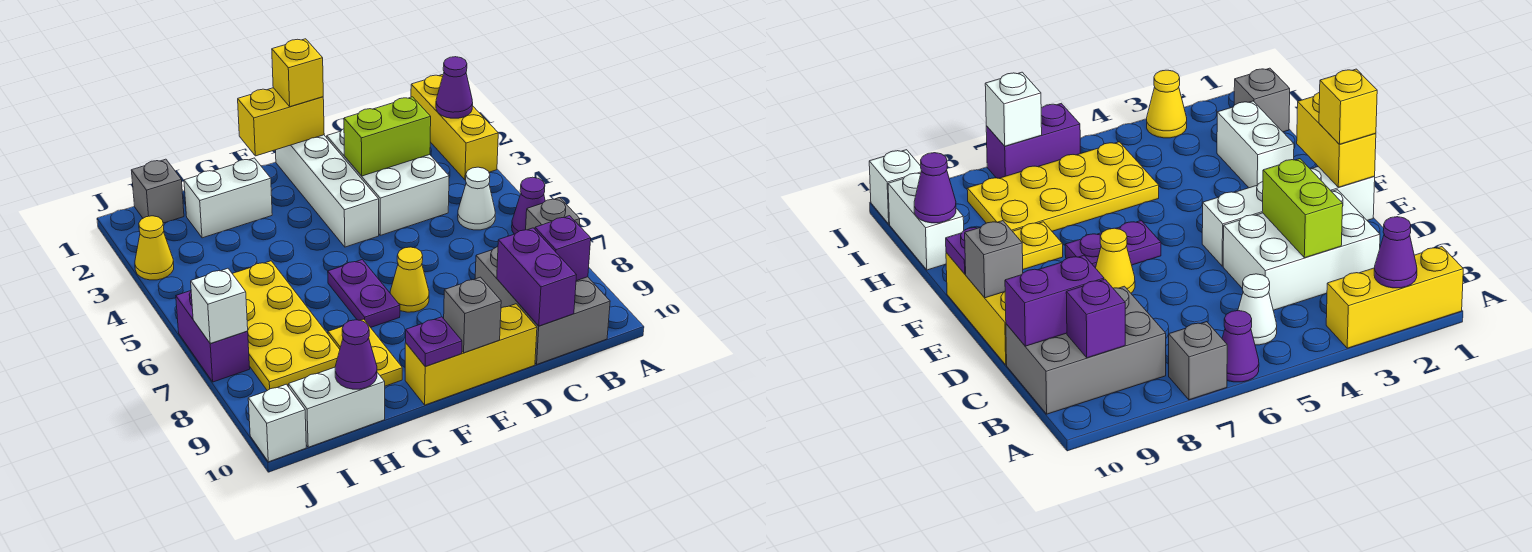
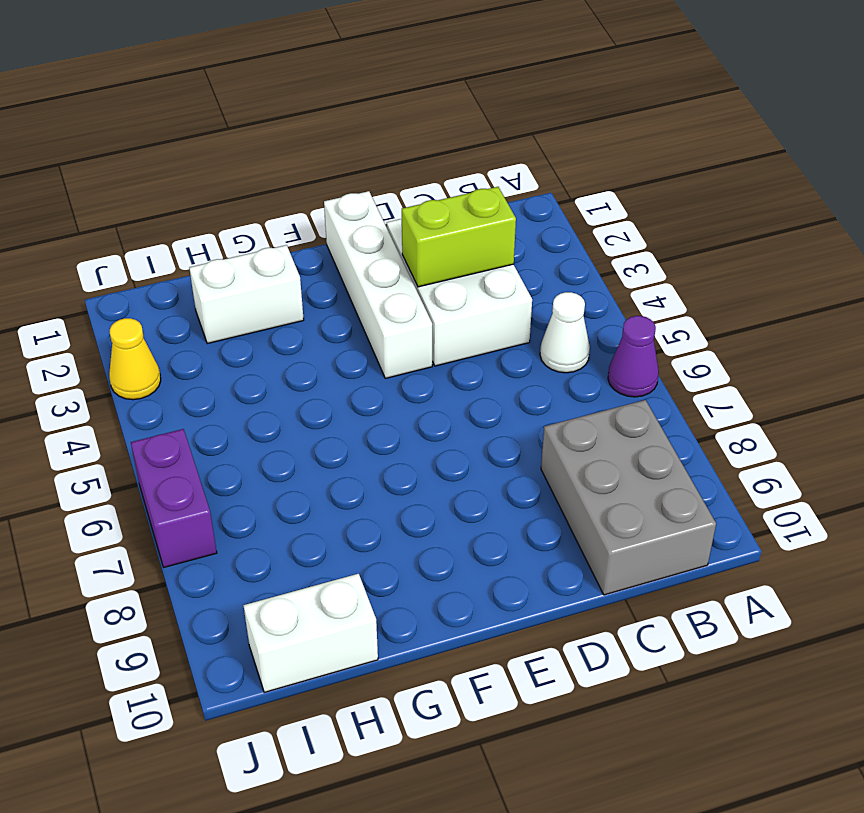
none -> yellow 1x3 brick [411,75,498,180]
none -> grey 1x1 brick [526,198,580,230]
none -> yellow 1x3 brick [405,304,537,405]

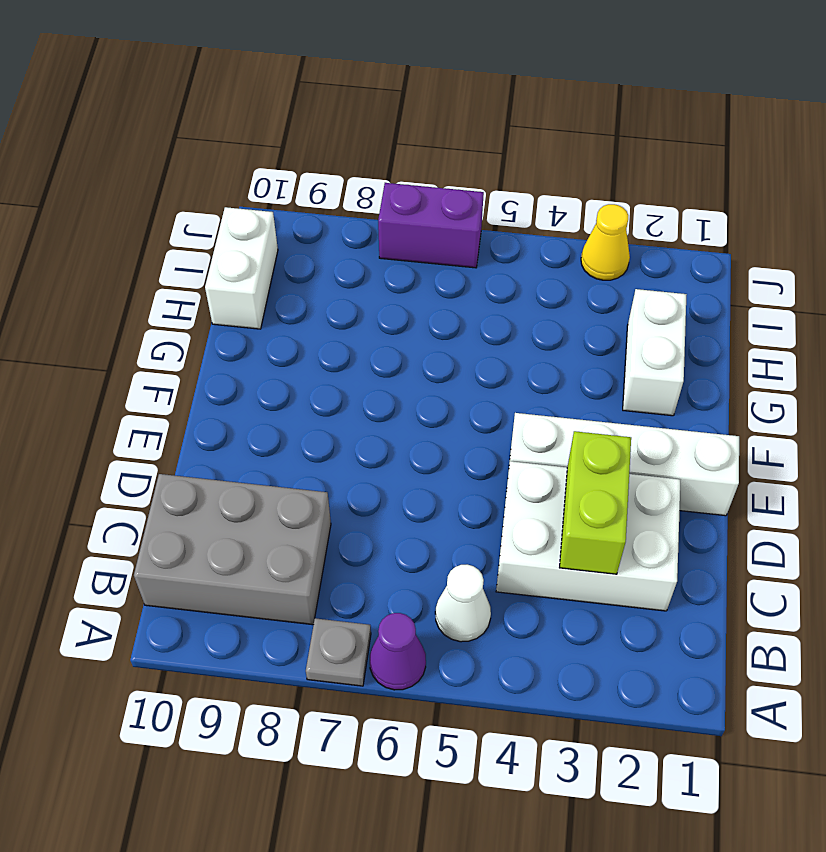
grey 1x1 plate [306,618,371,686] -> grey 1x1 brick [526,198,580,230]
none -> yellow 1x3 brick [411,75,498,180]
none -> yellow 1x3 brick [405,304,537,405]
none -> yellow 1x1 cone [390,247,429,312]

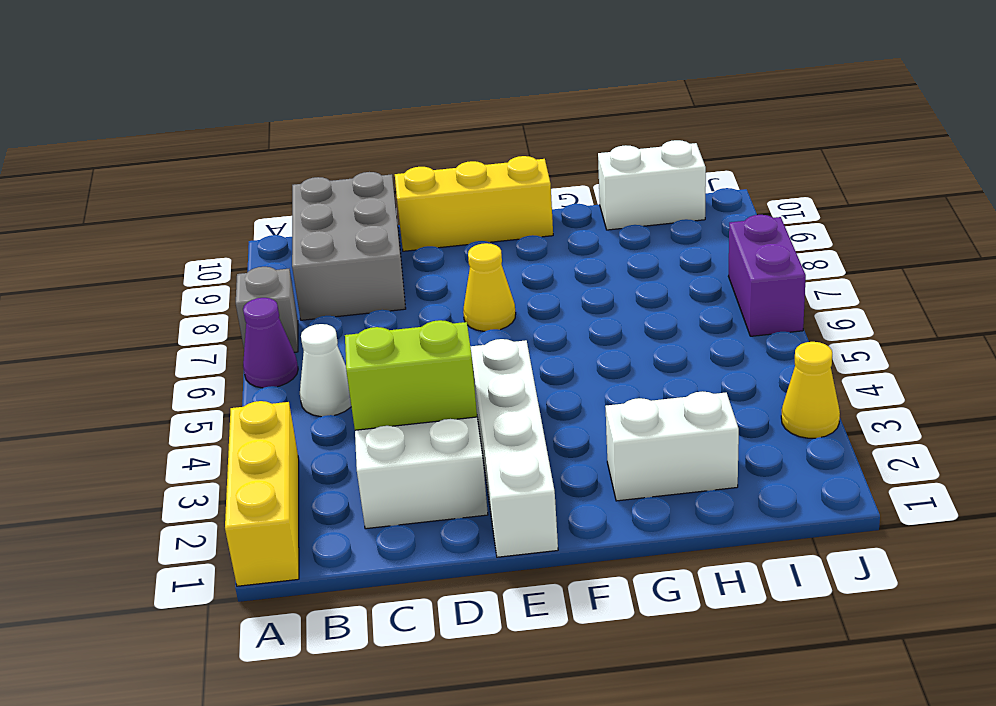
none -> purple 1x2 plate [328,260,400,327]
none -> yellow 1x2 plate [328,319,402,386]
none -> yellow 2x4 plate [232,261,340,391]

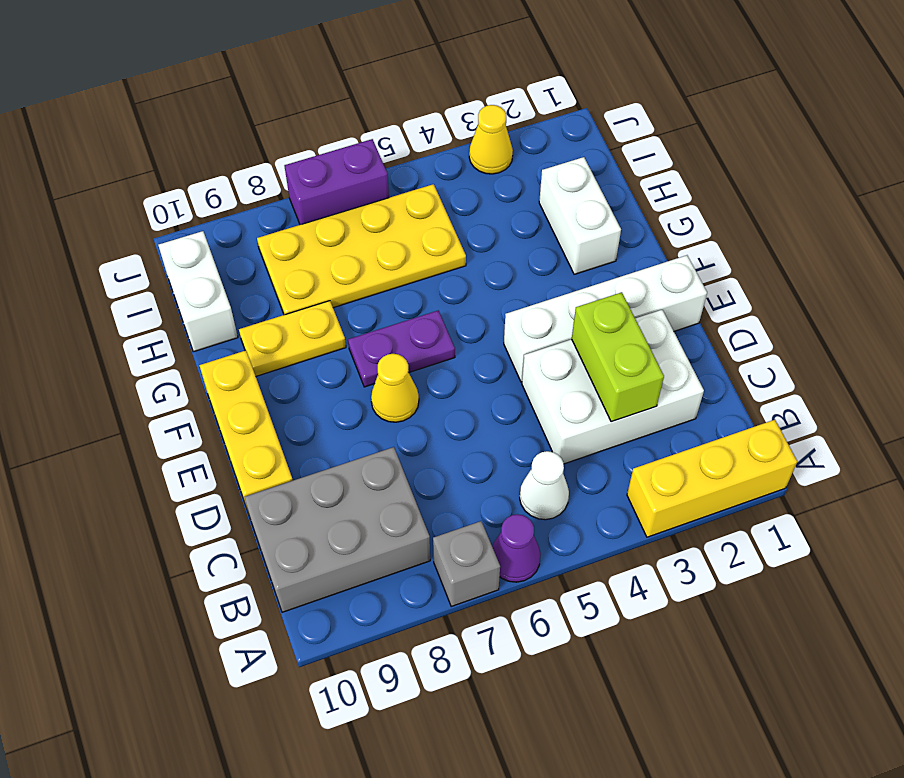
none -> grey 1x1 brick [131,159,184,223]
none -> white 1x1 brick [248,384,306,462]
none -> purple 1x1 cone [436,57,473,118]

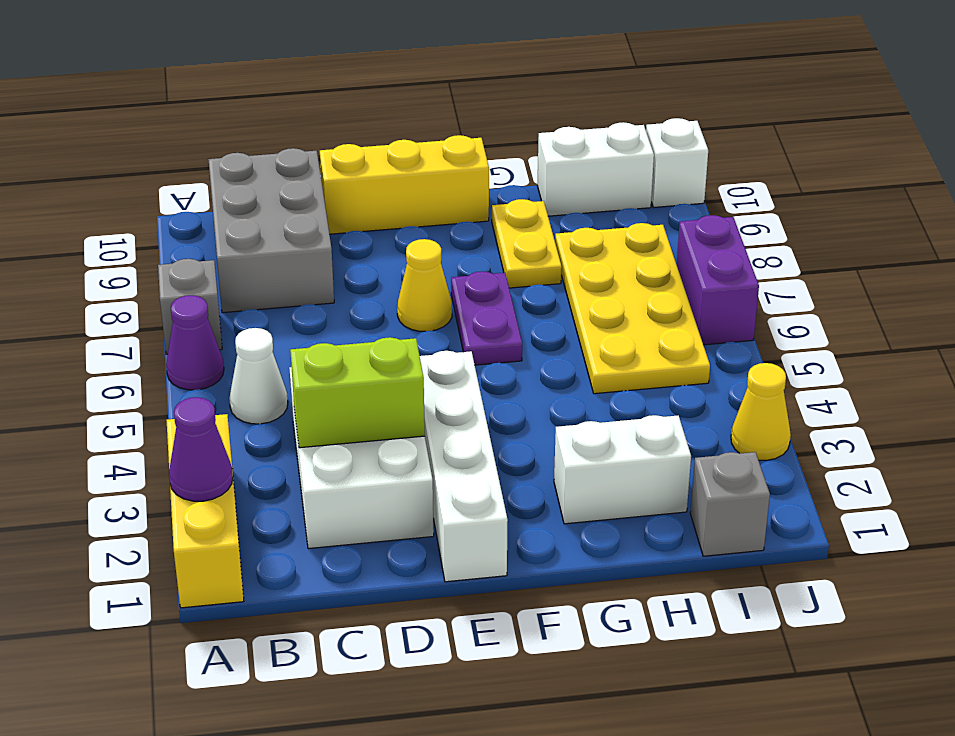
none -> purple 1x1 brick [535,216,591,281]
none -> purple 1x2 brick [497,228,576,326]
none -> yellow 1x2 brick [238,88,324,156]

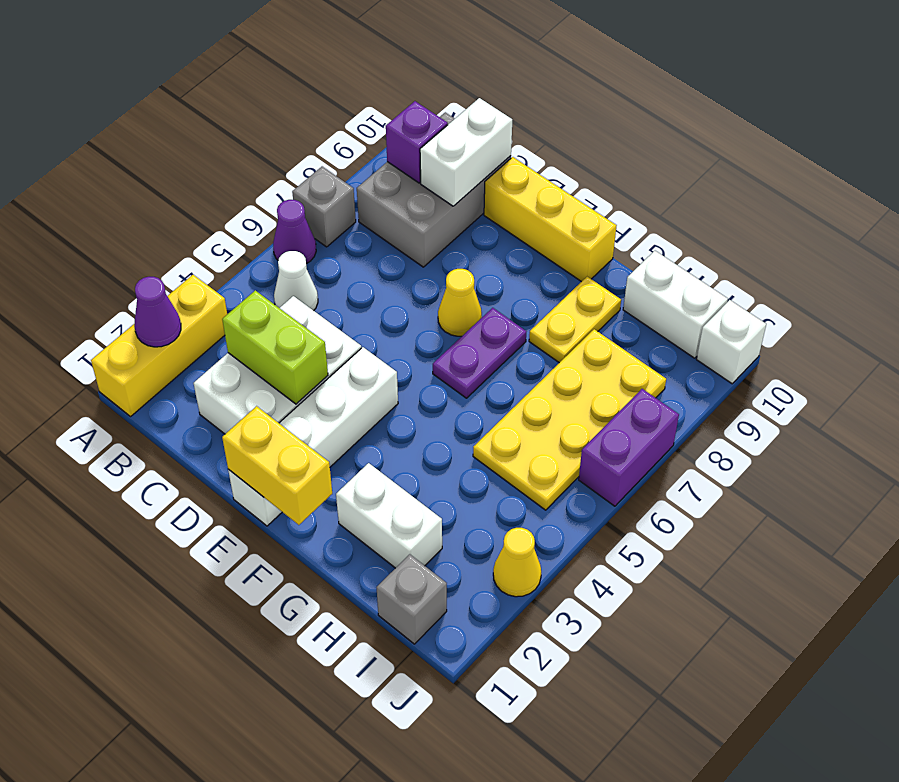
white 1x2 brick [420,98,512,206] -> purple 1x2 brick [497,228,576,326]
none -> grey 1x1 brick [444,277,501,353]
none -> purple 1x1 plate [406,317,462,367]
none -> purple 1x1 cone [335,320,377,389]

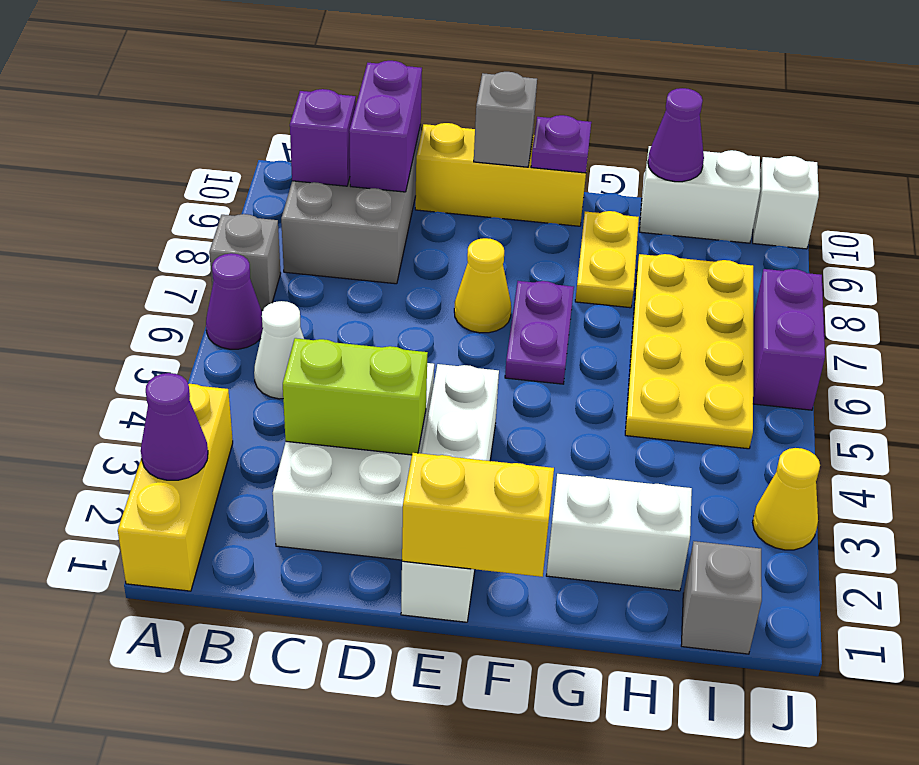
none -> white 1x1 brick [191,268,248,343]
none -> yellow 1x1 brick [272,39,323,107]

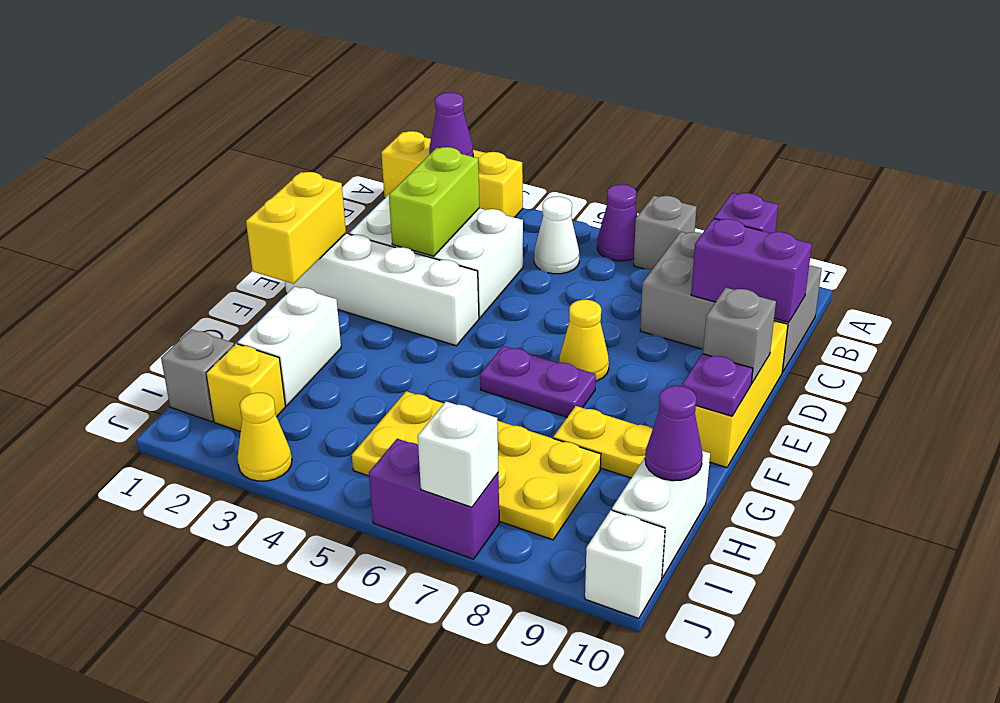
yellow 1x1 brick [206,344,285,432] -> yellow 1x1 brick moved to [272,39,323,107]

